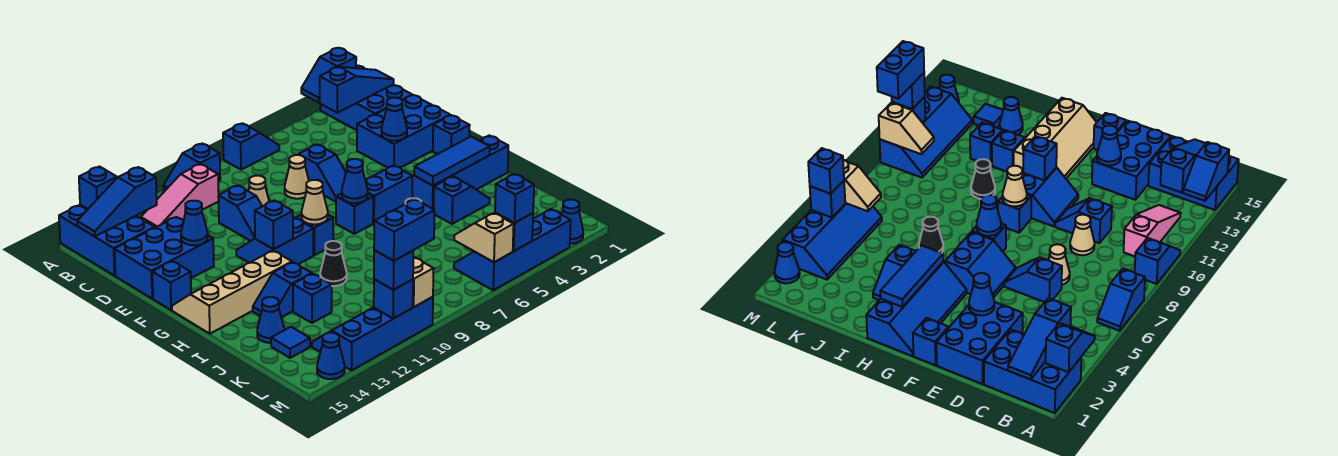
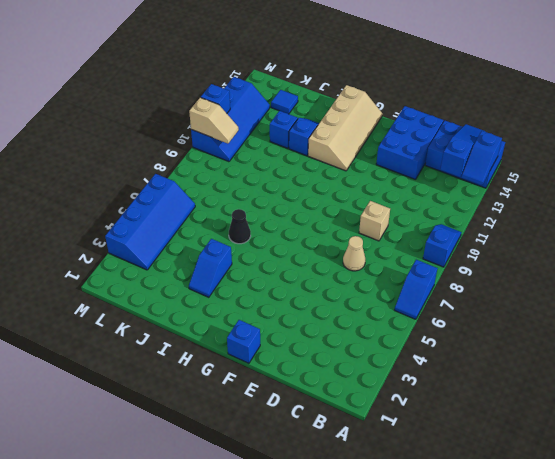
tan 1x1 brick [359,201,390,241] -> tan 1x1 cone [249,176,269,206]
none -> blue 2x3 brick [320,66,412,130]
none -> pink 1x3 slope [141,164,219,228]
none -> blue 2x3 brick [357,95,450,168]
none -> blue 1x2 slope [299,144,346,202]

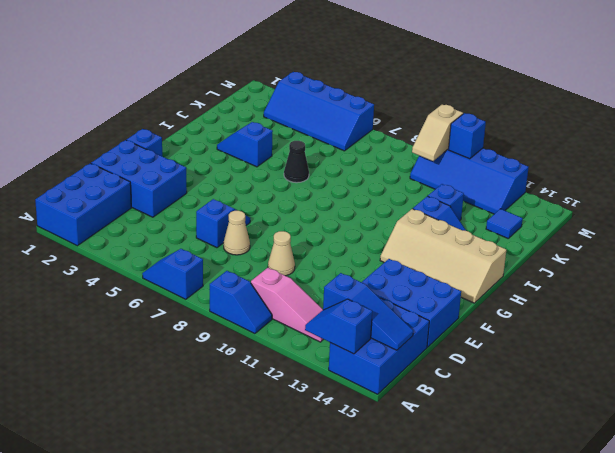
none -> blue 1x2 slope [218,185,262,241]
none -> blue 2x2 slope [365,165,412,223]
none -> blue 2x2 slope [236,218,313,264]
none -> blue 1x1 brick [152,261,191,310]

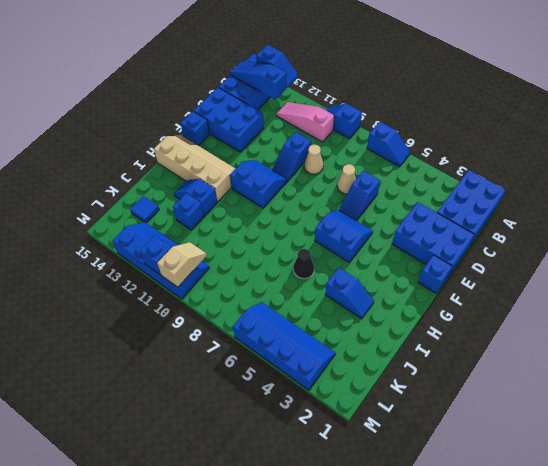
none -> blue 2x4 slope [412,135,508,209]
none -> blue 1x1 brick [336,193,373,234]
none -> blue 1x1 brick [296,215,333,255]
none -> black 1x1 cone [320,241,347,286]

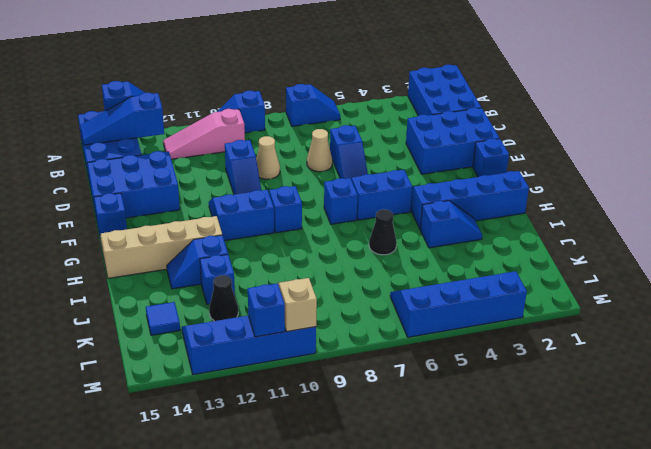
black 1x1 cone [209,275,238,321] -> black 1x1 cone moved to [320,241,347,286]
none -> blue 1x1 cone [257,297,284,343]
none -> blue 1x1 cone [562,200,583,244]
none -> blue 1x1 cone [317,333,345,379]
none -> blue 1x2 slope [301,48,356,102]

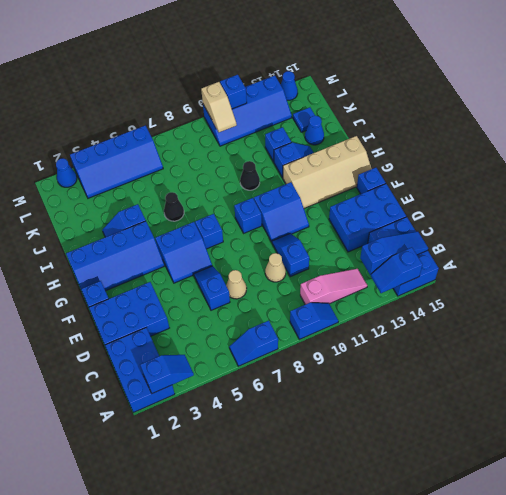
none -> blue 1x3 slope [320,67,394,113]
none -> blue 1x1 cone [381,98,407,141]
none -> blue 1x1 cone [181,201,208,245]
none -> blue 1x1 cone [342,159,368,203]

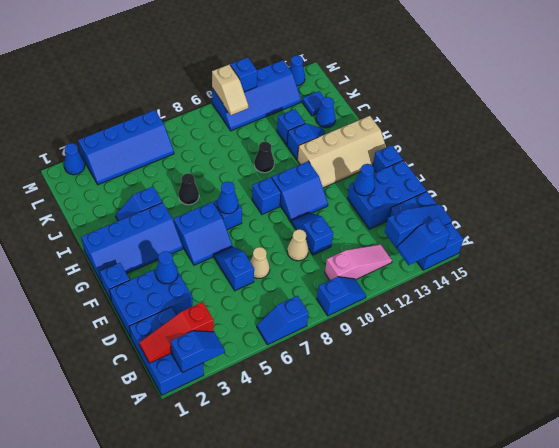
red 1x3 slope [139,302,214,363] -> blue 1x3 slope [320,67,394,113]
none -> tan 1x1 cone [301,180,328,224]
none -> blue 1x1 brick [255,200,293,249]
none -> blue 1x3 tile [414,137,490,186]
none -> tan 1x2 slope [454,213,514,262]

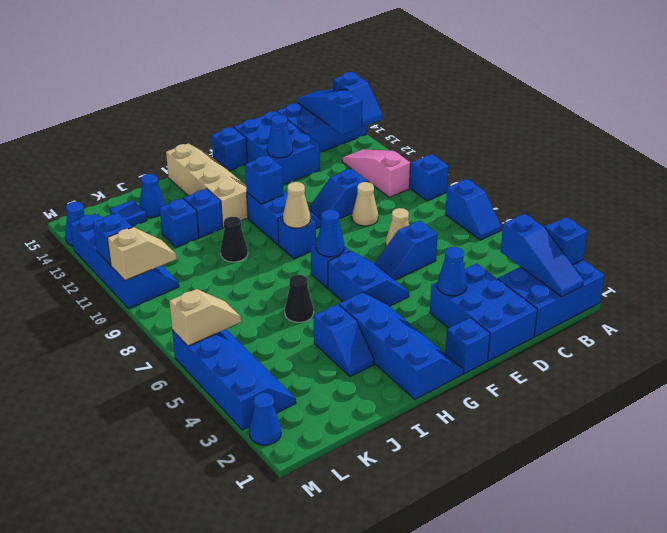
none -> blue 1x3 tile [414,137,490,186]
none -> blue 1x1 brick [495,213,533,251]
none -> blue 1x1 brick [495,174,534,223]
none -> blue 1x1 brick [374,250,413,290]

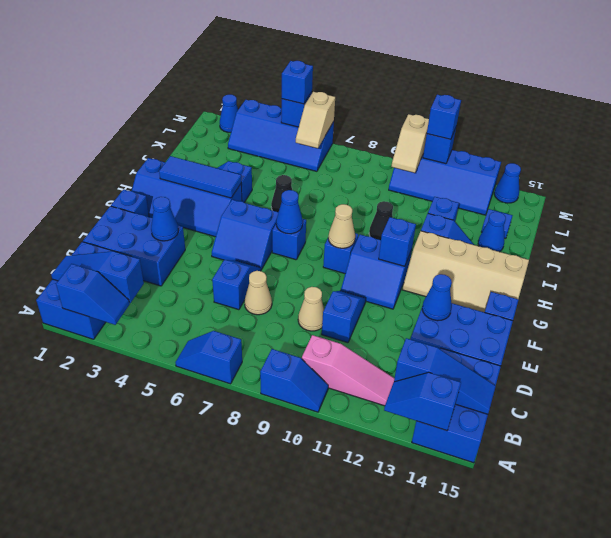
none -> blue 1x2 brick [374,199,434,261]

